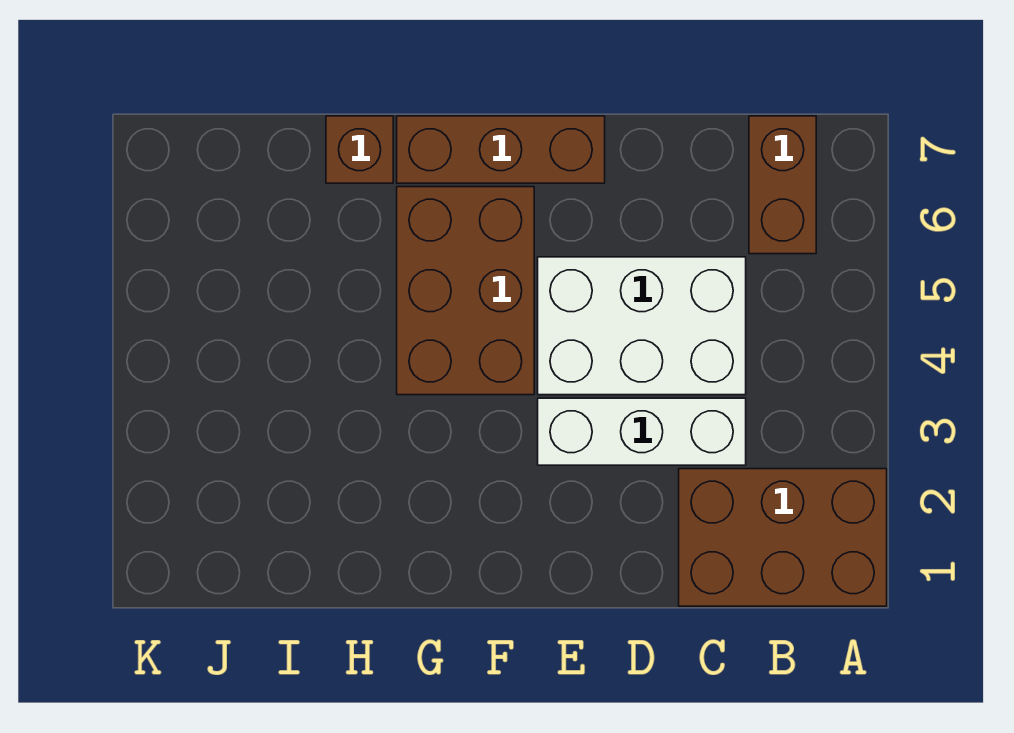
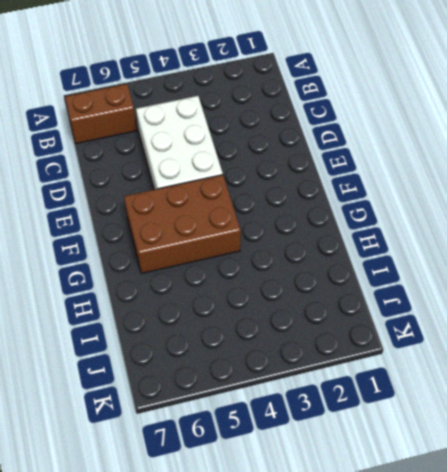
none -> brown 2x3 brick [679,469,887,606]
none -> white 1x3 brick [538,398,746,465]

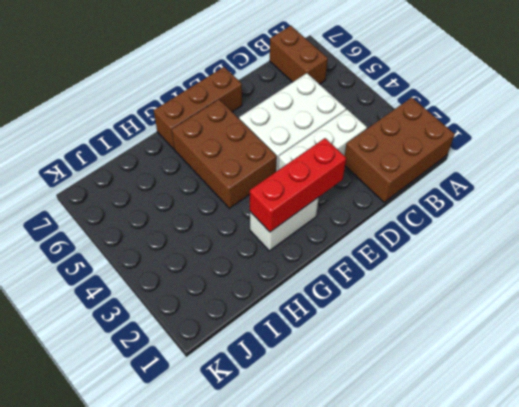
red 1x3 brick [250,138,346,232] -> none
white 1x2 brick [250,197,319,251] -> none
none -> brown 1x1 brick [326,116,393,183]

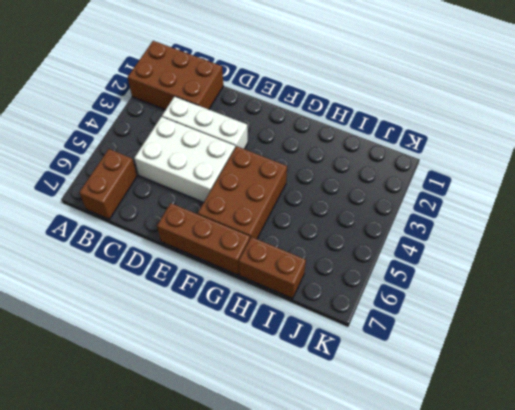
brown 1x2 brick [239,237,306,298] -> brown 1x1 brick [326,116,393,183]

